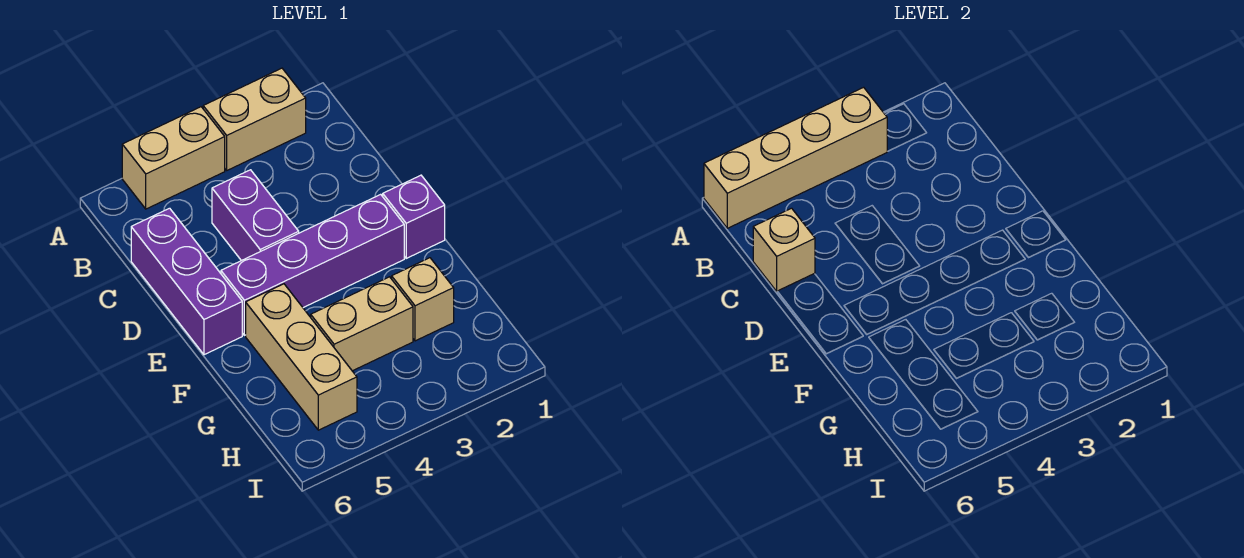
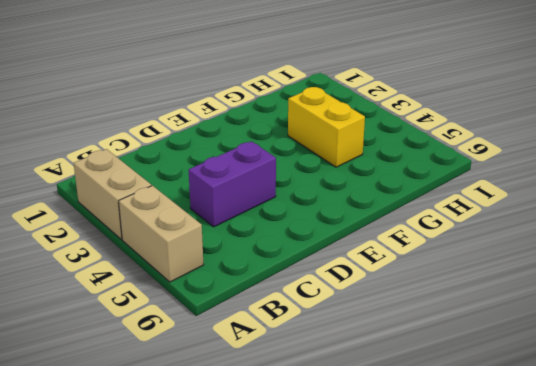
yellow 1x2 brick [288,87,365,167] -> tan 1x2 brick [311,277,413,371]
none -> purple 1x3 brick [131,208,242,355]
none -> purple 1x1 brick [383,175,445,258]

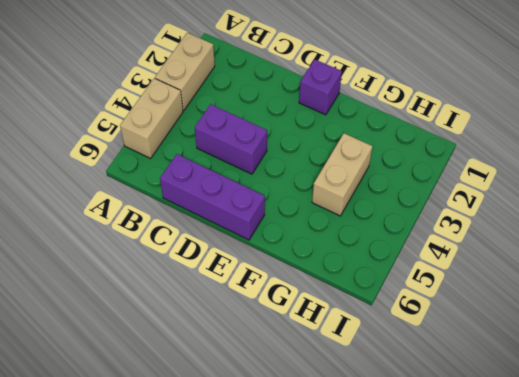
none -> purple 1x4 brick [221,194,404,335]
none -> tan 1x3 brick [246,284,357,430]

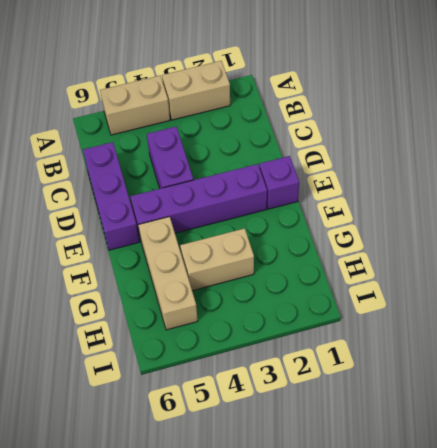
none -> tan 1x1 brick [392,258,454,341]
none -> tan 1x4 brick [704,87,887,228]

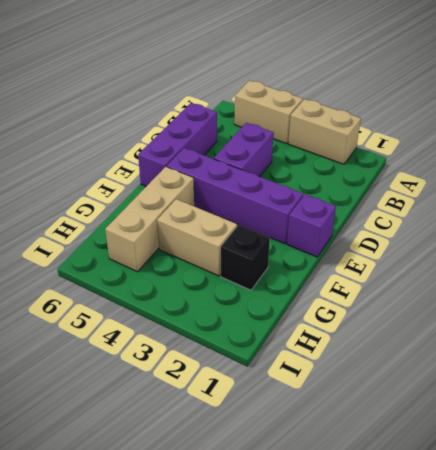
black 1x1 brick [221,225,270,290] -> tan 1x1 brick [392,258,454,341]
none -> tan 1x4 brick [704,87,887,228]
none -> tan 1x1 brick [753,208,815,291]

